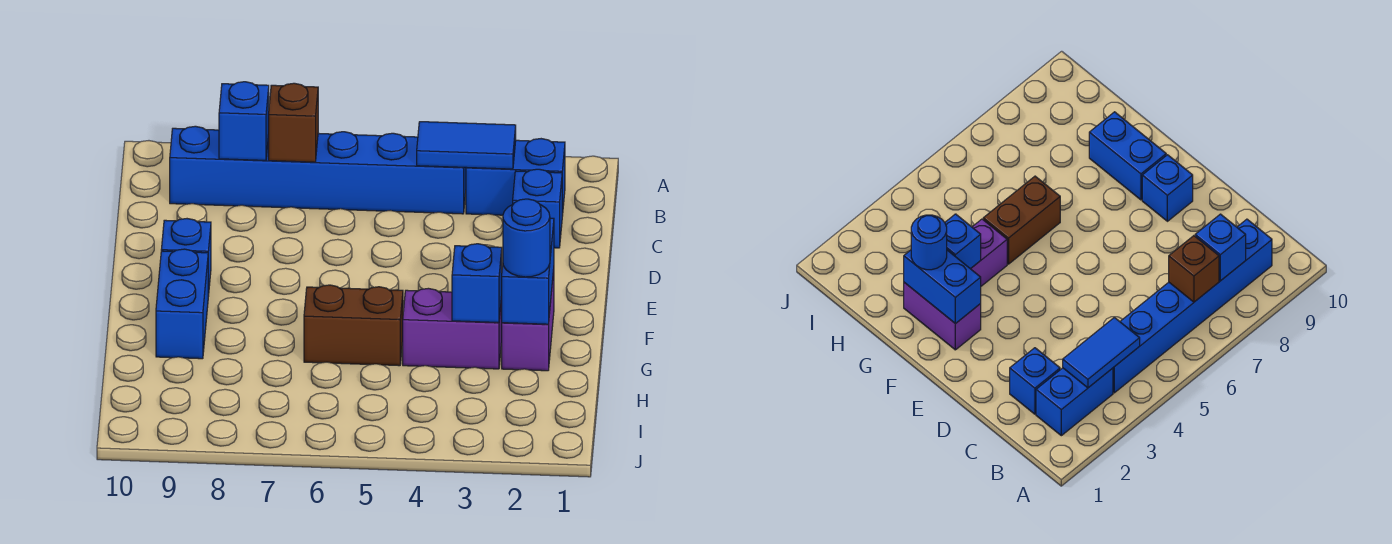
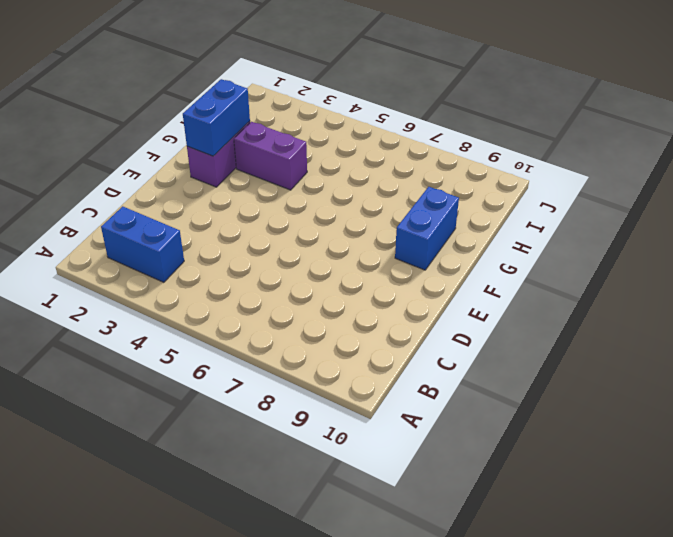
none -> blue 1x6 brick [170,126,466,214]
none -> blue 1x1 brick [513,169,562,248]
none -> blue 1x1 brick [161,219,211,296]

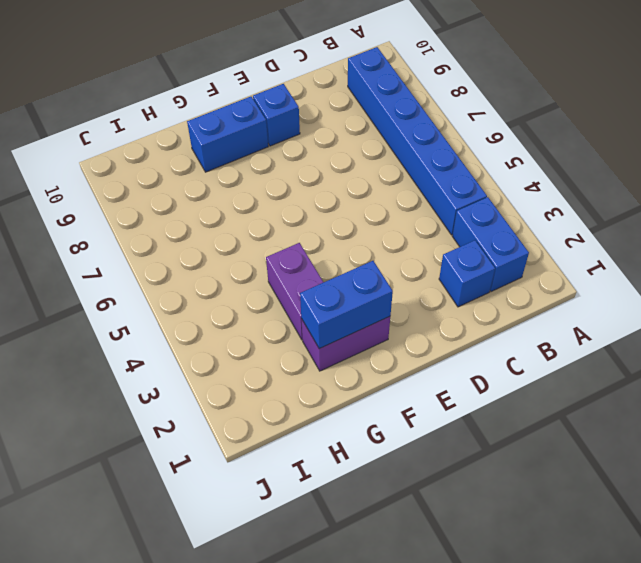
none -> brown 1x2 brick [304,285,403,366]
none -> blue 1x2 tile [417,122,516,169]
none -> brown 1x1 brick [269,83,318,162]

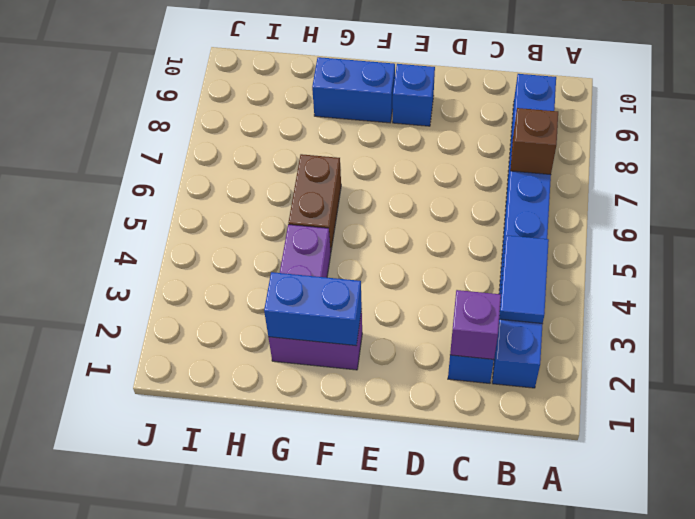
purple 1x1 brick [450,290,501,359] -> none
none -> blue 1x1 brick [219,82,269,160]
none -> blue 1x1 brick [452,244,502,323]
none -> blue 1x1 round brick [503,199,550,277]

